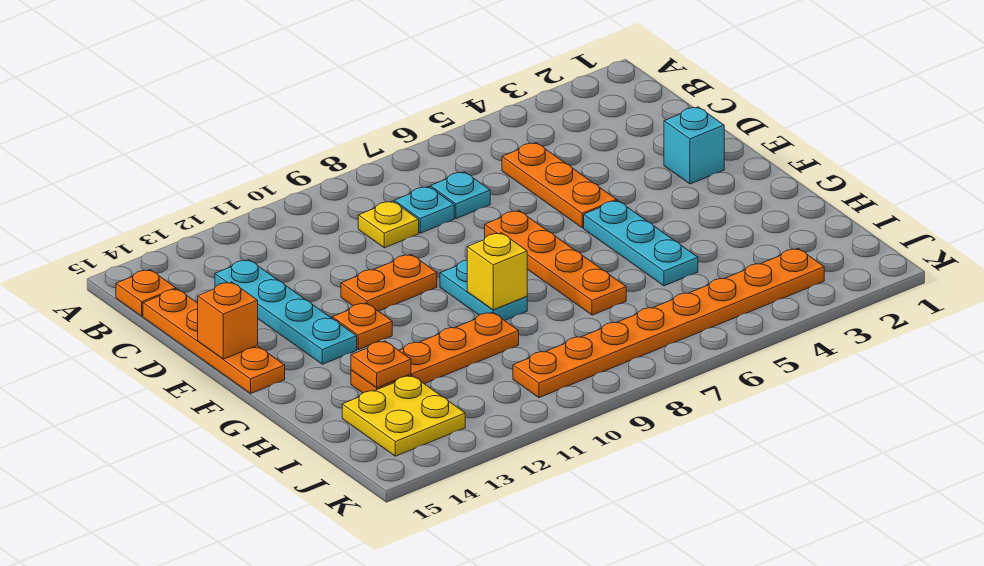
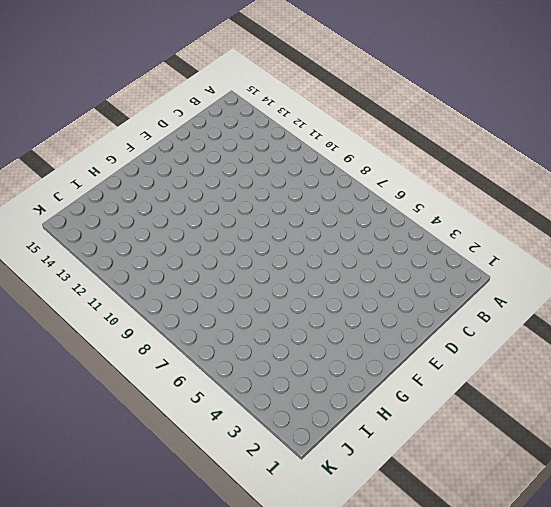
none -> orange 1x1 plate [116,270,176,316]
none -> orange 1x3 plate [502,143,617,228]
none -> cyan 1x1 plate [430,172,490,219]

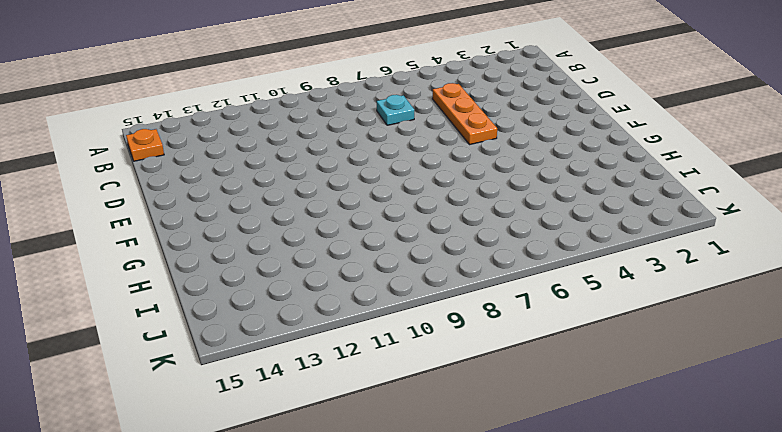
none -> cyan 1x1 plate [394,186,454,233]
none -> yellow 1x1 plate [358,201,419,248]
none -> cyan 1x4 plate [215,260,357,364]

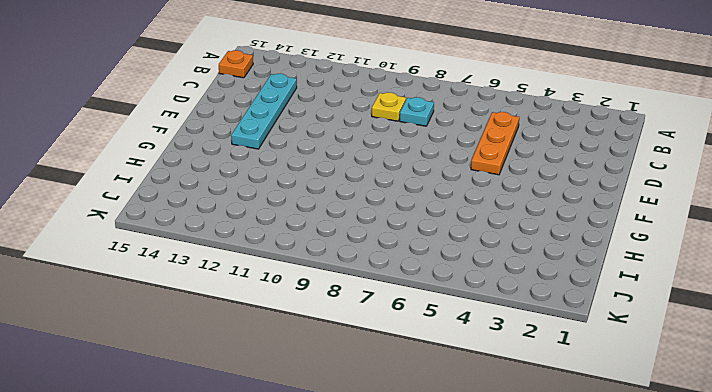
none -> cyan 1x1 plate [430,172,490,219]
none -> orange 1x4 plate [143,289,285,393]
none -> cyan 1x1 brick [664,107,724,184]

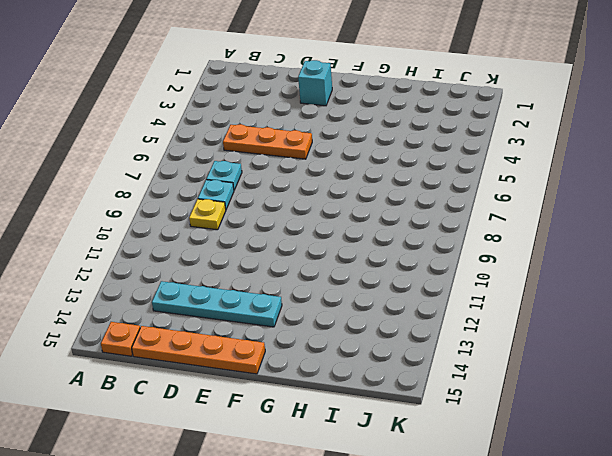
none -> orange 1x4 plate [485,210,626,315]
none -> orange 1x2 plate [341,254,437,311]
none -> cyan 1x3 plate [584,200,698,286]

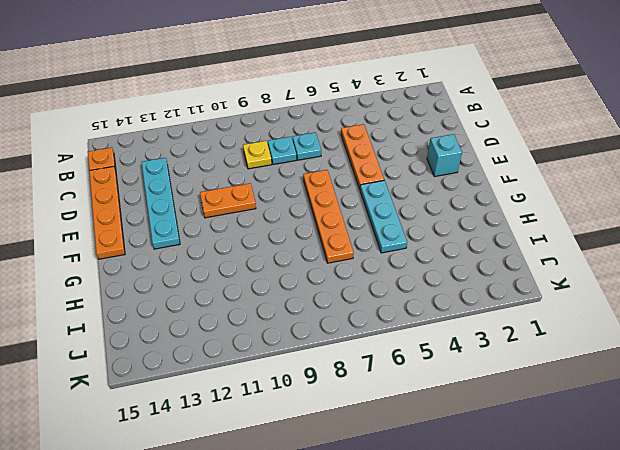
none -> cyan 1x2 plate [440,260,527,320]
none -> orange 1x1 plate [332,303,392,350]
none -> orange 1x4 plate [351,312,519,393]

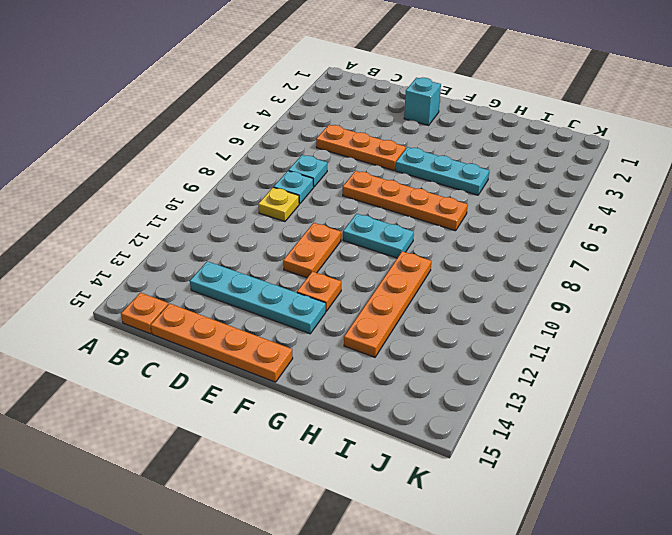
none -> yellow 2x2 plate [342,376,465,456]
none -> orange 1x8 plate [513,248,824,398]
none -> orange 1x1 brick [198,282,258,359]

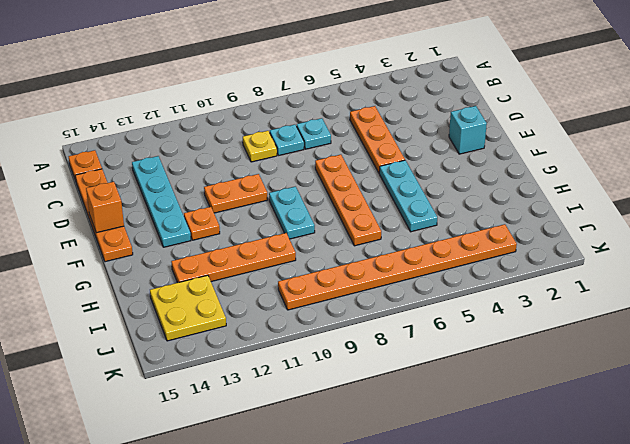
none -> yellow 1x1 brick [467,233,527,310]
none -> orange 1x1 plate [351,341,411,388]

